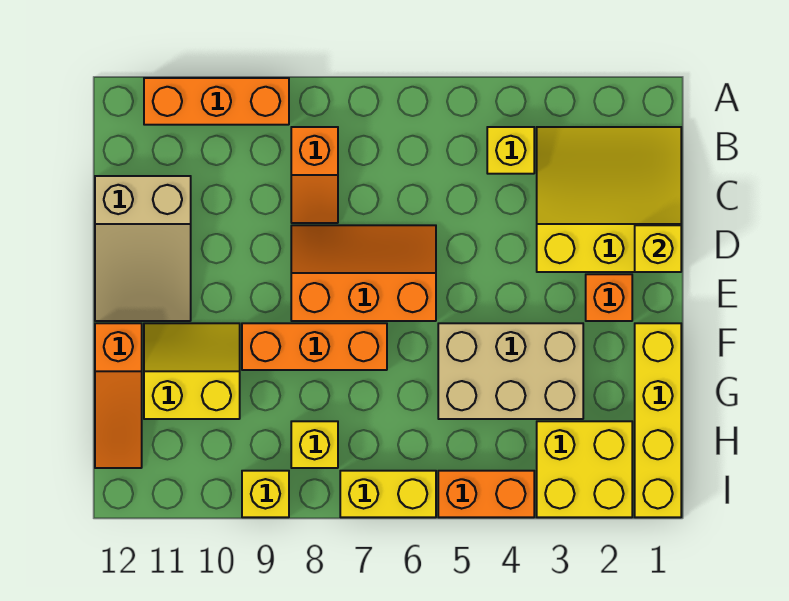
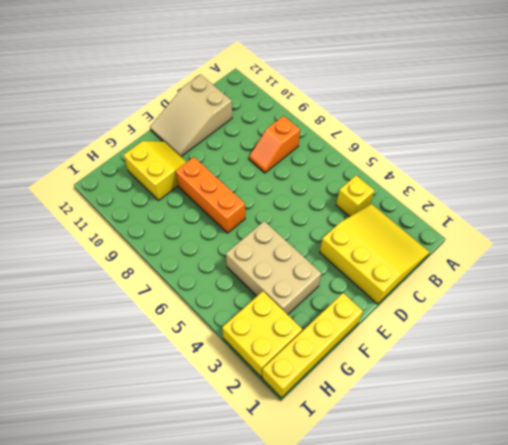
none -> orange 1x3 brick [144,78,289,125]
none -> orange 2x3 slope [291,225,436,321]
none -> orange 1x1 brick [586,274,632,321]

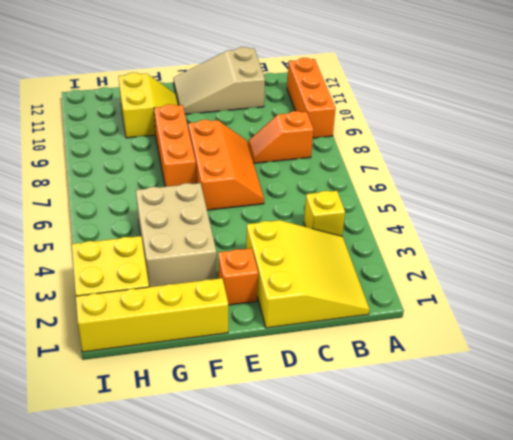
none -> orange 1x3 slope [95,323,142,468]
none -> yellow 1x1 brick [291,421,338,468]
none -> orange 1x2 brick [438,471,534,517]

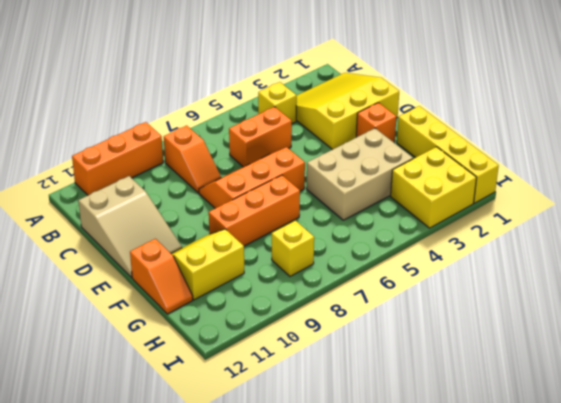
orange 1x2 brick [229,107,292,167] -> orange 1x2 brick moved to [438,471,534,517]
orange 1x2 slope [130,239,193,314] -> orange 1x3 slope [95,323,142,468]
none -> yellow 1x2 brick [340,471,436,517]
none -> yellow 1x1 brick [242,471,289,517]
none -> yellow 1x1 brick [635,225,681,272]

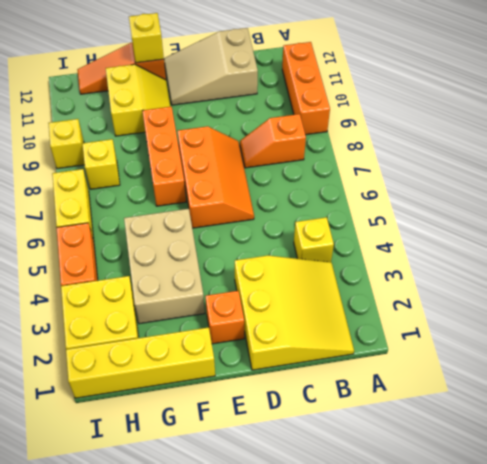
yellow 1x1 brick [129,13,164,63] -> yellow 1x1 brick moved to [635,225,681,272]

